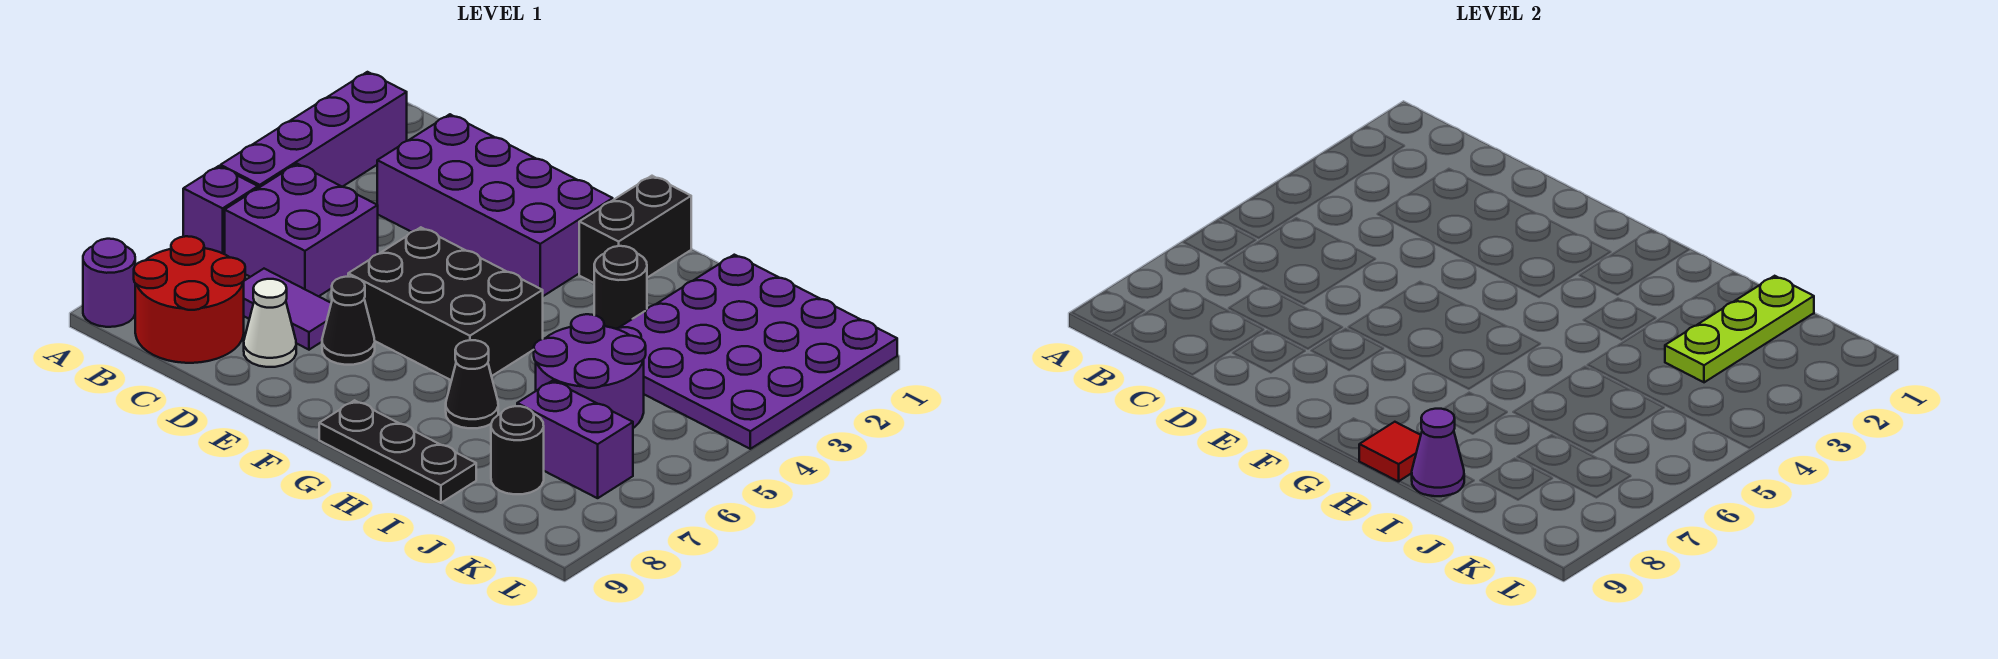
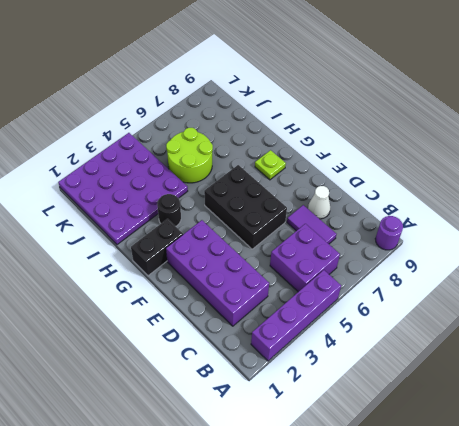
lime 1x1 plate [255,150,286,180] -> none
lime 2x2 round brick [166,128,213,183] -> purple 2x2 round brick [534,314,646,428]
none -> purple 1x1 brick [183,166,258,254]
none -> red 2x2 round brick [134,236,245,363]
none -> black 1x1 cone [322,277,375,365]

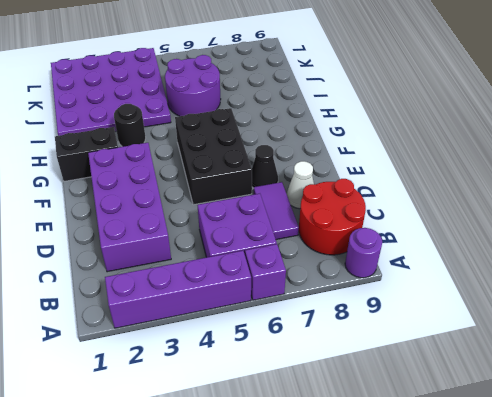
none -> black 1x3 plate [319,400,476,503]
none -> black 1x1 cone [446,340,498,428]
none -> purple 1x2 brick [517,381,633,498]

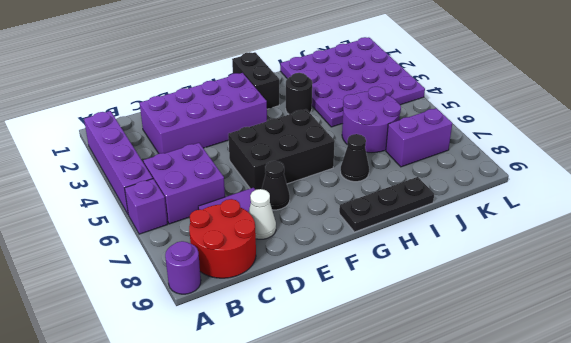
none -> black 1x1 round brick [491,406,544,494]
none -> red 1x1 tile [1359,422,1421,482]
none -> purple 1x1 cone [1412,409,1464,496]

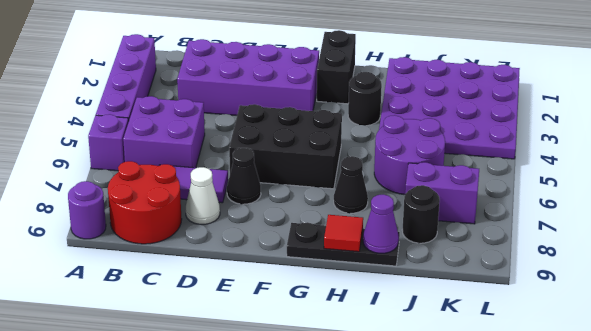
none -> lime 1x3 plate [1665,276,1814,382]

